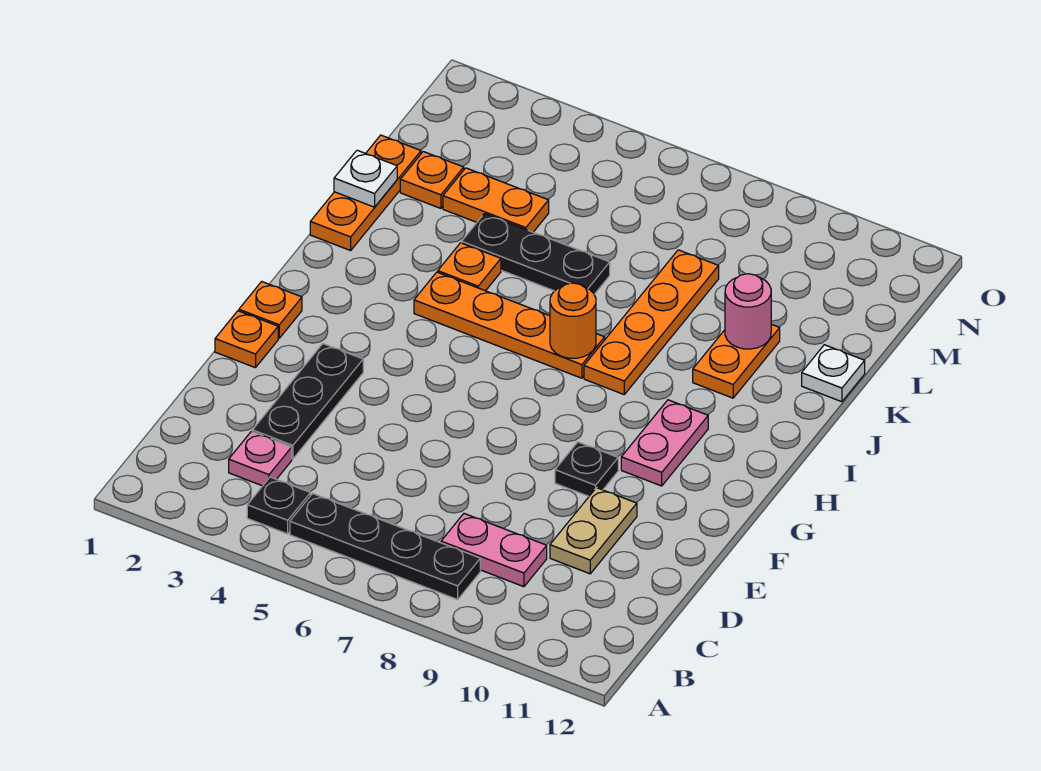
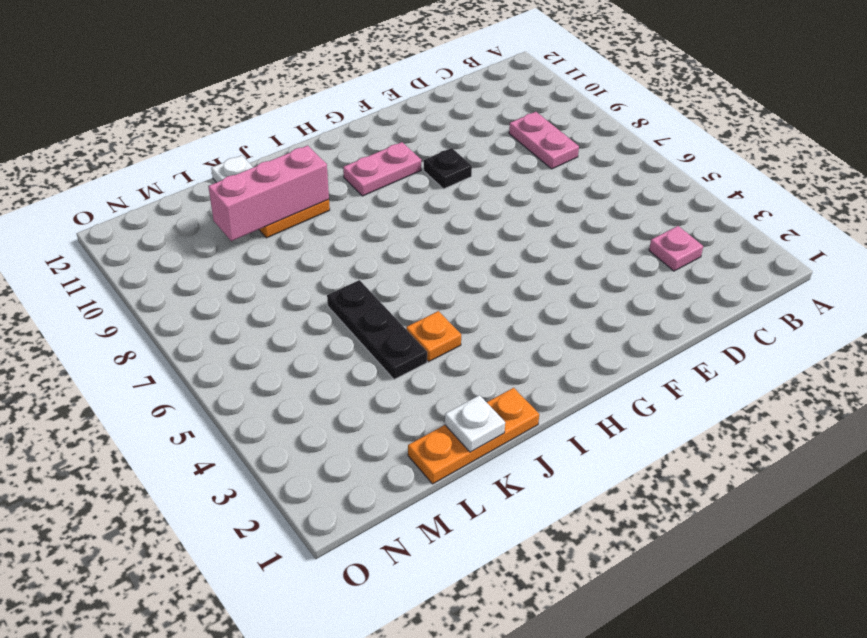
pink 1x3 brick [208,145,329,241] -> pink 1x1 round brick [725,274,771,349]
none -> black 1x1 plate [247,477,310,534]
none -> black 1x4 plate [290,493,480,599]
none -> black 1x3 plate [252,344,363,459]

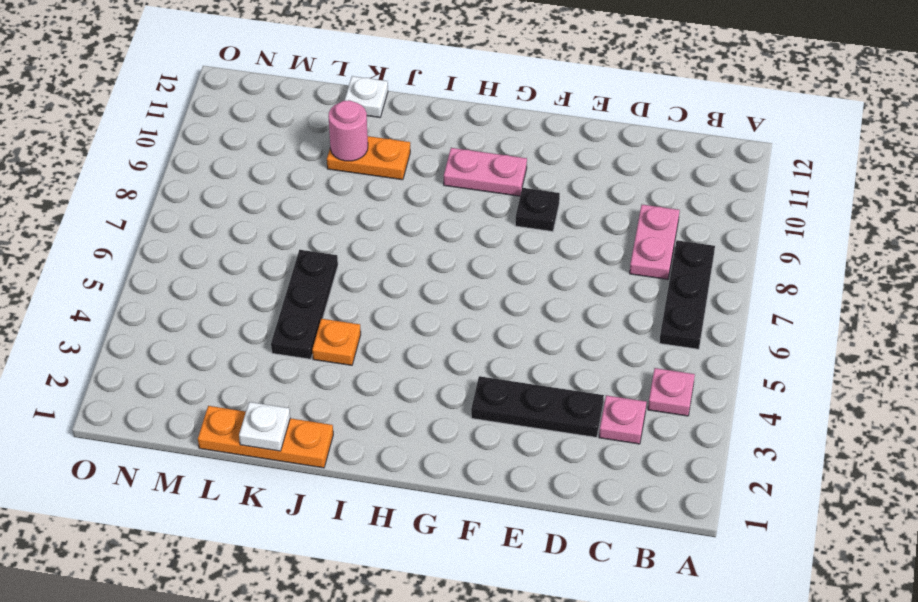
pink 1x1 plate [648,368,695,416] -> black 1x1 plate [247,477,310,534]
black 1x3 plate [659,240,715,349] -> black 1x4 plate [290,493,480,599]
none -> tan 1x2 plate [550,488,637,574]
none -> orange 1x1 plate [215,311,278,368]
none -> orange 1x1 plate [239,282,302,338]

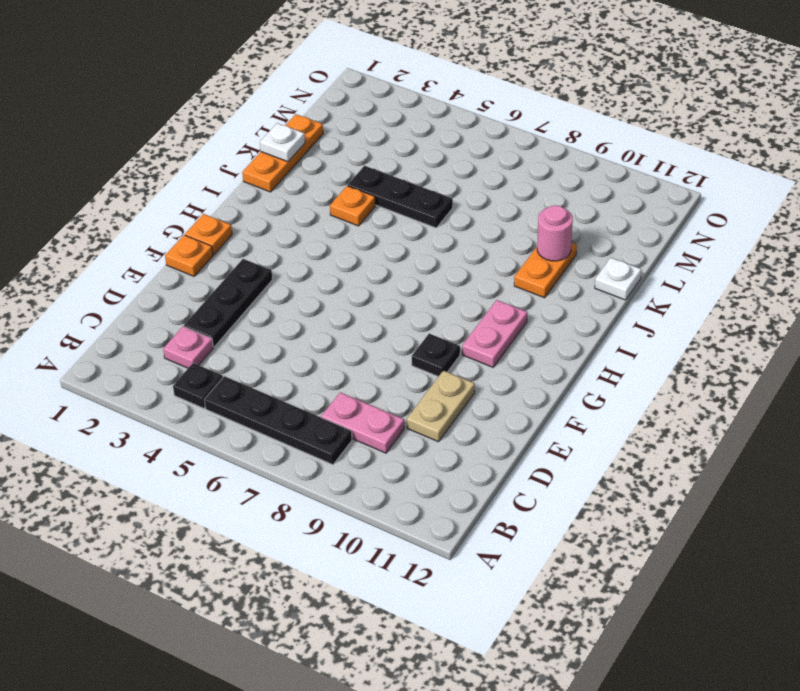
none -> orange 1x4 plate [414,272,605,378]
none -> orange 1x4 plate [584,250,719,394]
none -> orange 1x1 plate [400,152,464,208]

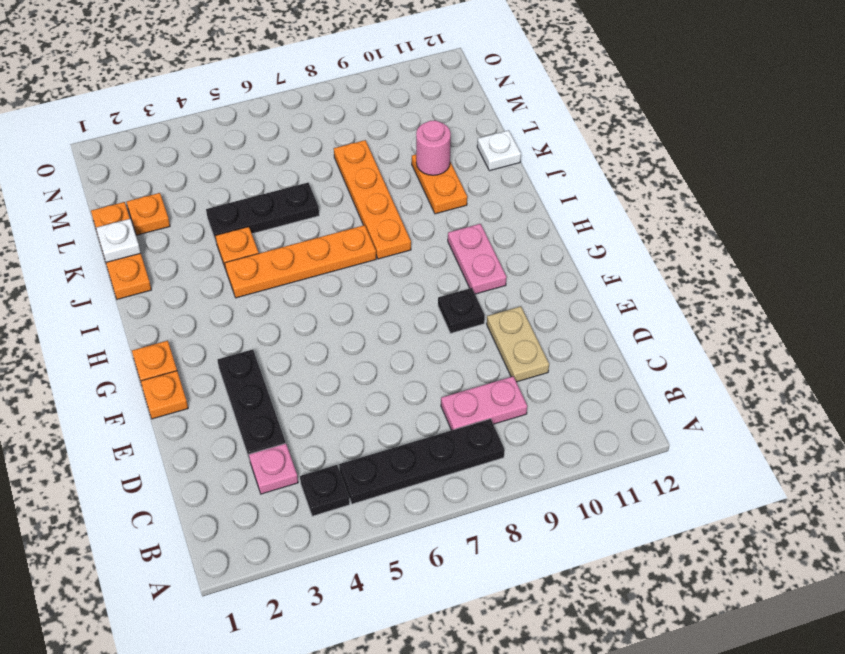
none -> orange 1x2 plate [443,168,549,232]
none -> orange 1x1 round brick [550,283,596,358]

